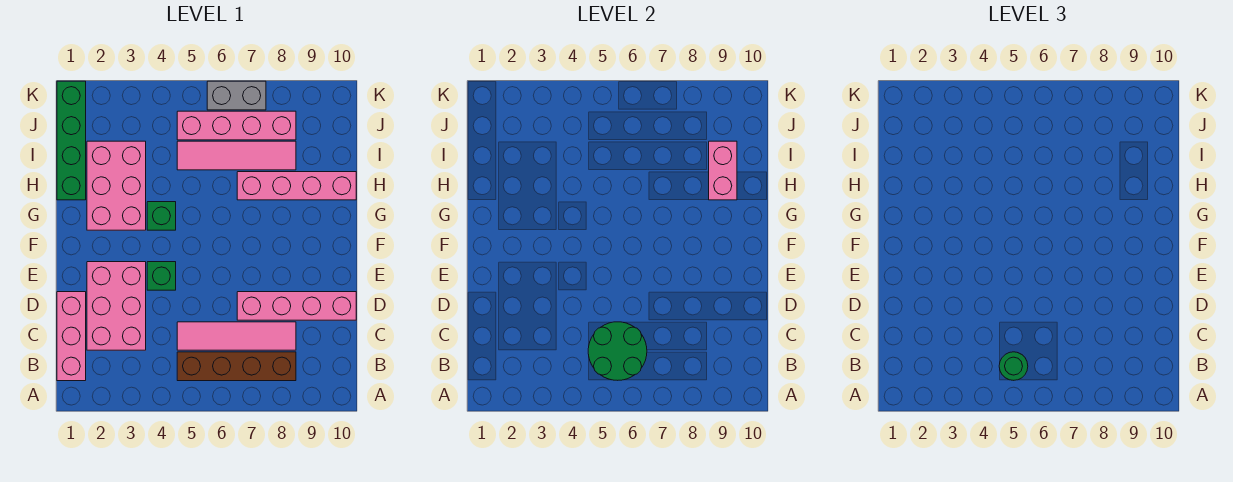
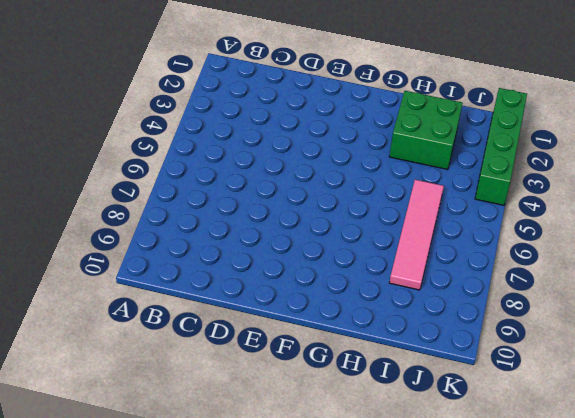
green 2x2 brick [389,91,463,170] -> pink 2x3 brick [87,141,146,230]
green 1x4 brick [475,88,527,205] -> green 1x4 brick turned to [57,81,86,200]
none -> pink 1x3 brick [57,292,86,381]
none -> brown 1x4 brick [177,352,296,381]
none -> pink 2x3 brick [87,262,146,350]

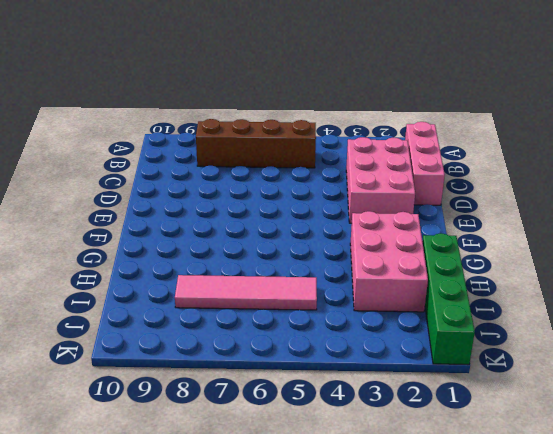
none -> pink 1x4 tile [177,322,296,350]
none -> pink 1x4 brick [237,292,356,320]
none -> green 1x1 brick [147,262,176,290]

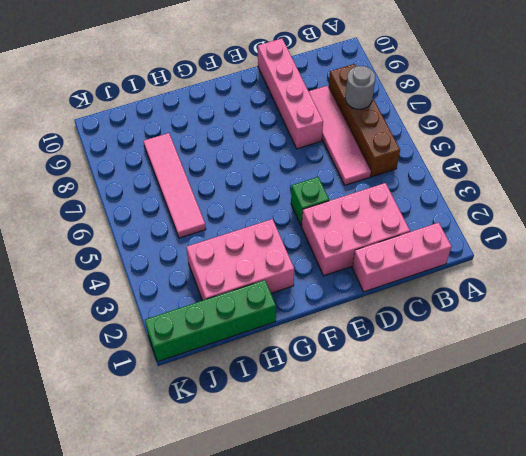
grey 1x1 round brick [345,66,375,109] -> none
none -> green 1x1 brick [147,202,176,230]
none -> pink 1x4 brick [237,172,356,200]
none -> pink 1x4 brick [177,111,296,140]

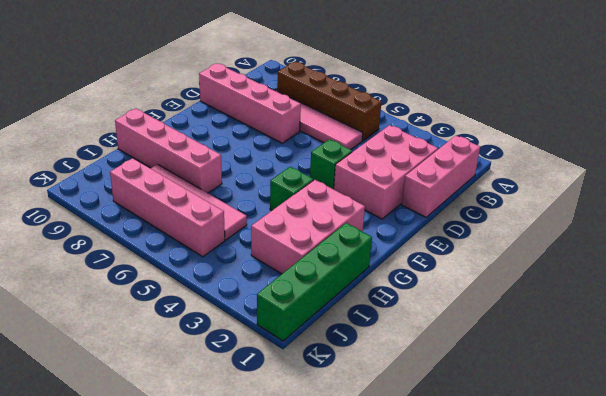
none -> grey 1x2 brick [207,81,266,110]
none -> green 2x2 round brick [588,322,647,380]
none -> pink 1x2 brick [709,141,737,200]

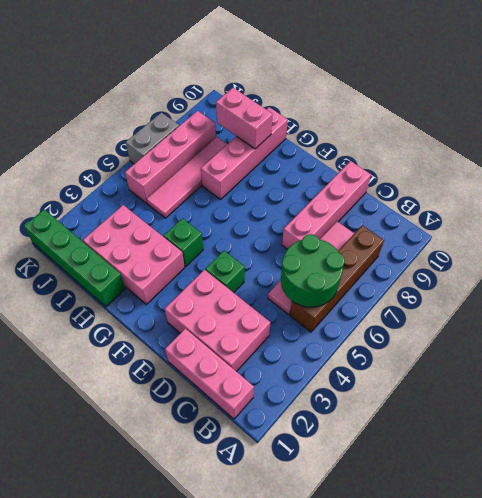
none -> green 1x1 round brick [999,352,1028,380]

